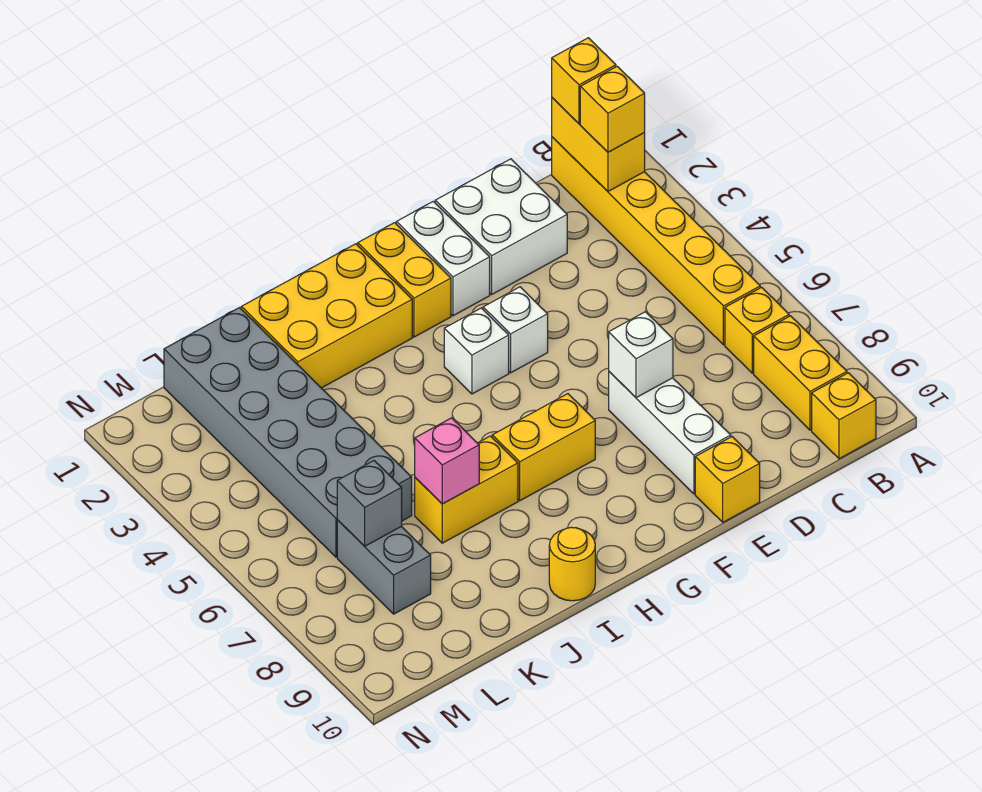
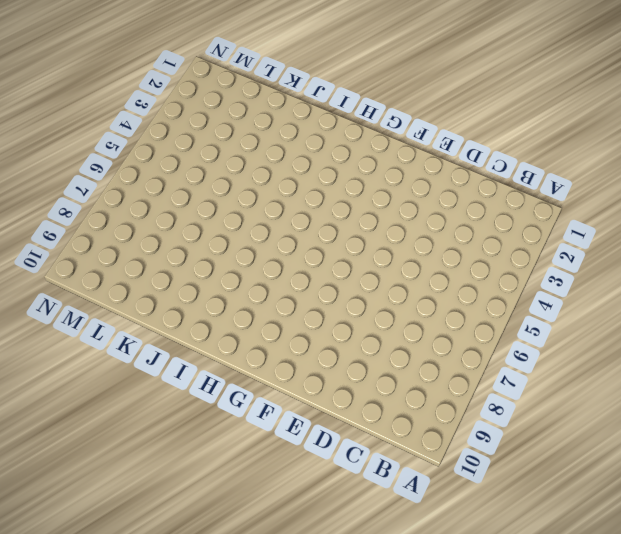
none -> yellow 1x6 brick [552,137,760,345]
none -> yellow 1x1 brick [725,287,789,373]
none -> yellow 1x2 brick [754,316,847,430]

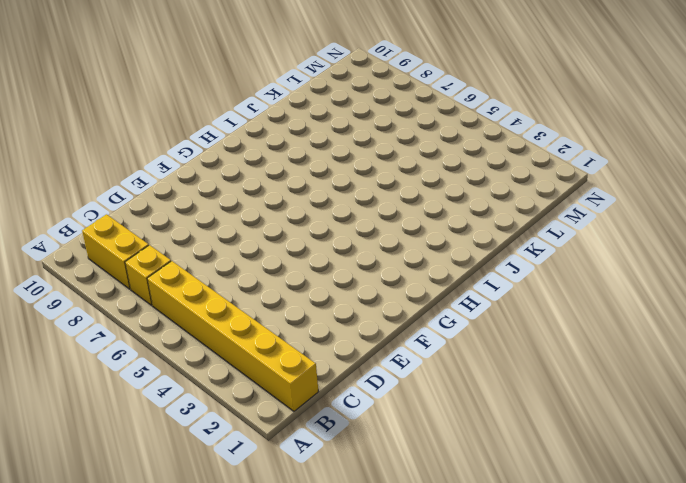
none -> yellow 1x1 brick [812,373,876,459]
none -> white 2x2 brick [435,159,567,294]
none -> white 1x3 brick [609,372,731,494]

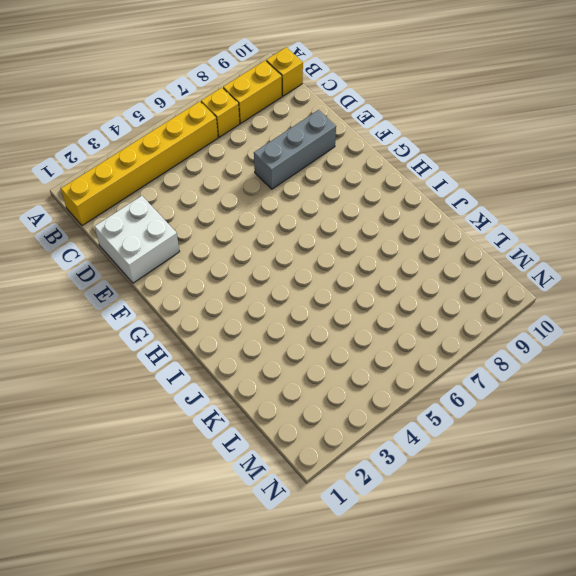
grey 1x3 brick [254,110,336,189] -> white 1x3 brick [609,372,731,494]
none -> yellow 1x1 brick [695,437,760,522]
none -> white 1x2 brick [396,201,490,316]
none -> white 1x1 brick [483,287,548,373]

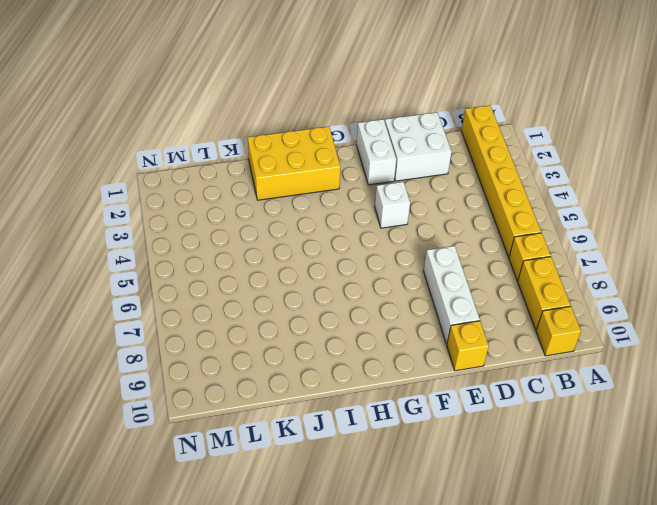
none -> yellow 1x2 brick [358,223,451,337]
none -> white 1x1 brick [444,308,509,394]
none -> yellow 1x2 brick [492,394,595,501]

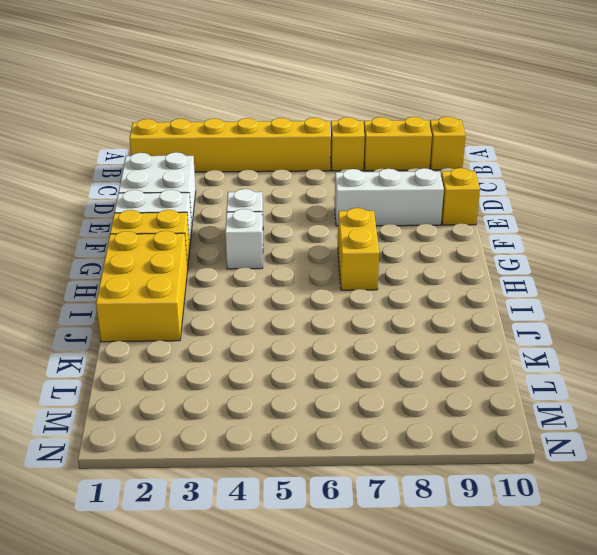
none -> yellow 1x2 brick [415,436,518,543]
none -> yellow 1x1 round brick [549,527,595,601]
none -> grey 2x6 brick [164,308,412,557]

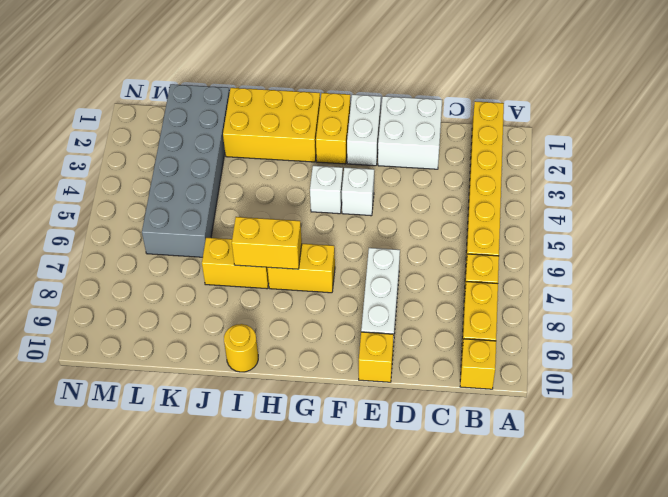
yellow 1x2 brick [232,217,302,269] -> yellow 1x2 brick turned to [552,98,645,191]
none -> grey 1x2 brick [337,520,431,614]
none -> white 1x1 brick [609,312,673,398]
none -> pink 1x1 brick [415,418,479,504]

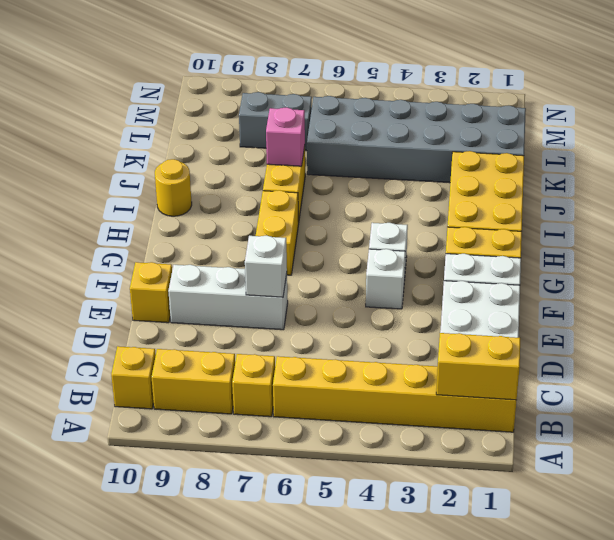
none -> grey 1x1 brick [337,461,402,546]
none -> yellow 1x1 brick [552,38,616,124]
none -> yellow 1x1 brick [580,66,645,152]

